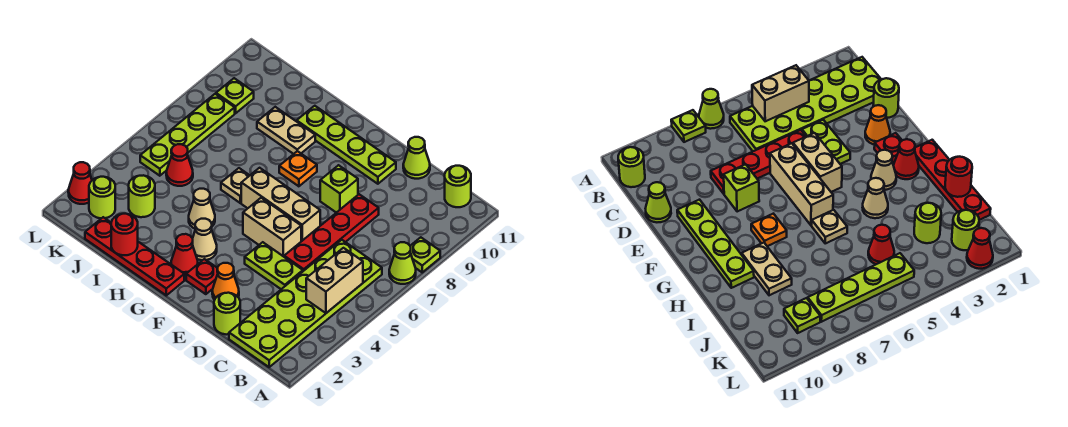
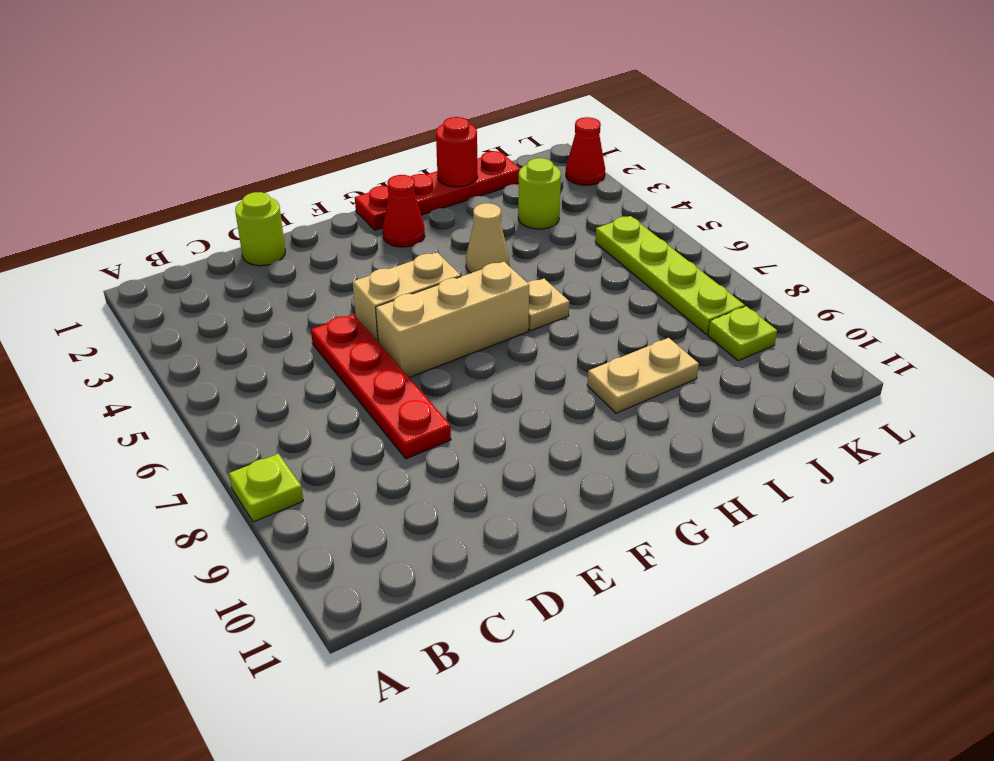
none -> lime 1x1 cone [389,242,416,284]
none -> lime 2x6 plate [229,240,382,367]
none -> lime 1x1 round brick [445,166,471,207]

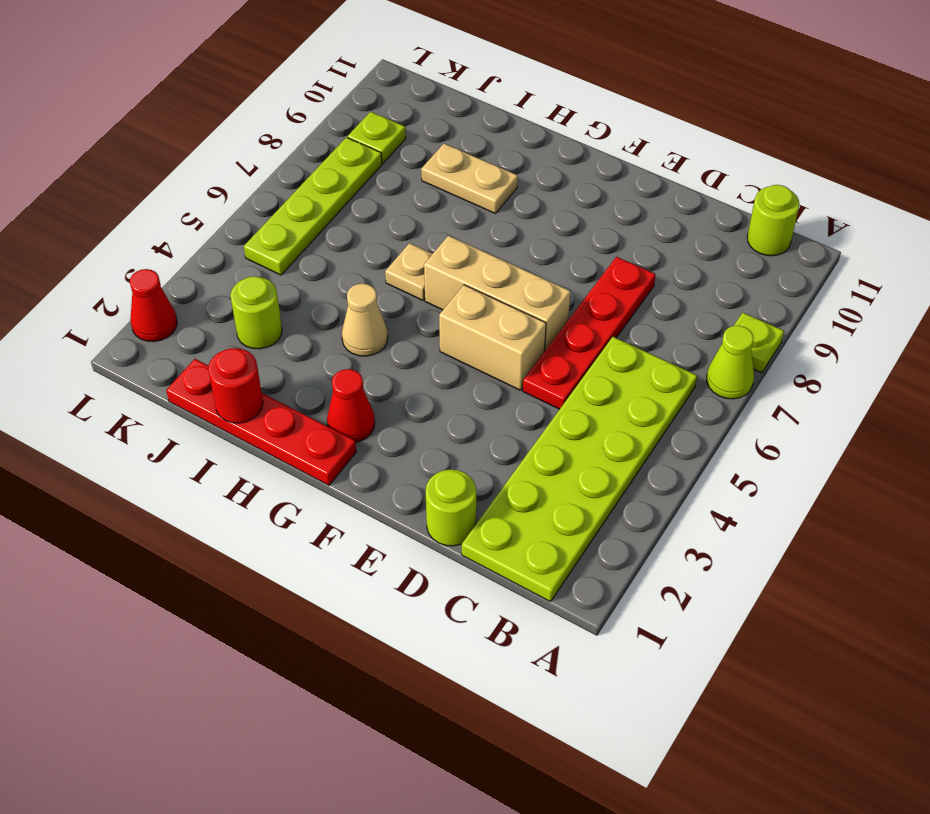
none -> lime 1x2 plate [245,242,303,289]
none -> lime 1x1 cone [403,137,430,179]
none -> orange 1x1 cone [212,263,239,300]

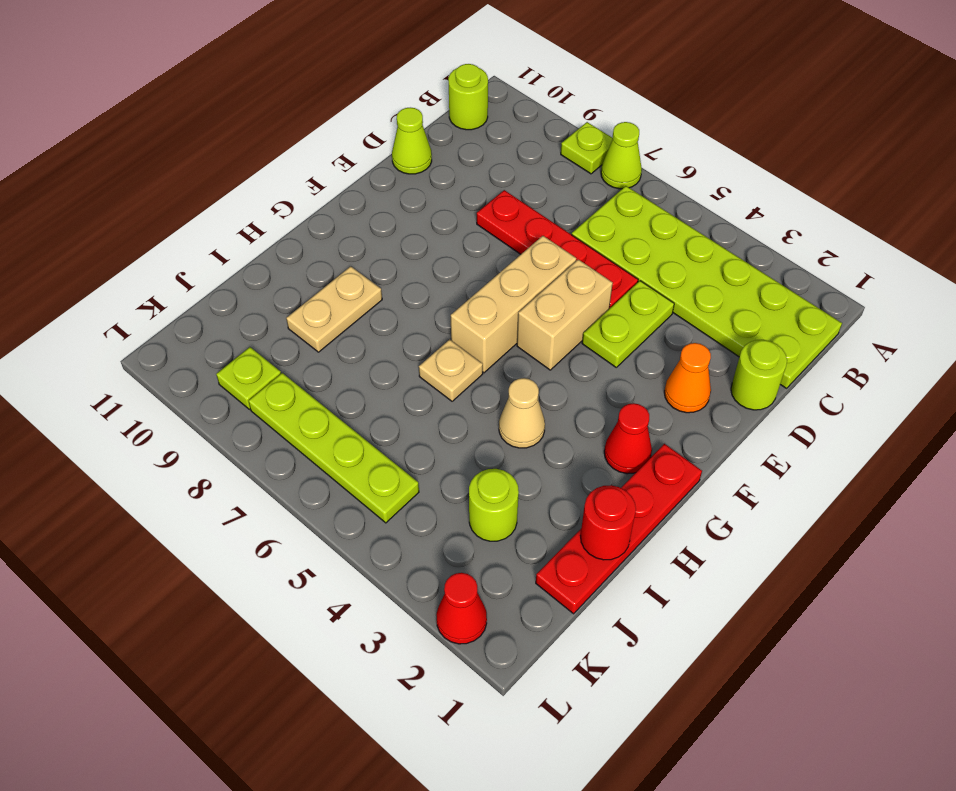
none -> lime 1x1 brick [320,165,358,213]
none -> lime 1x4 plate [297,106,396,184]
none -> red 1x1 plate [186,259,218,294]

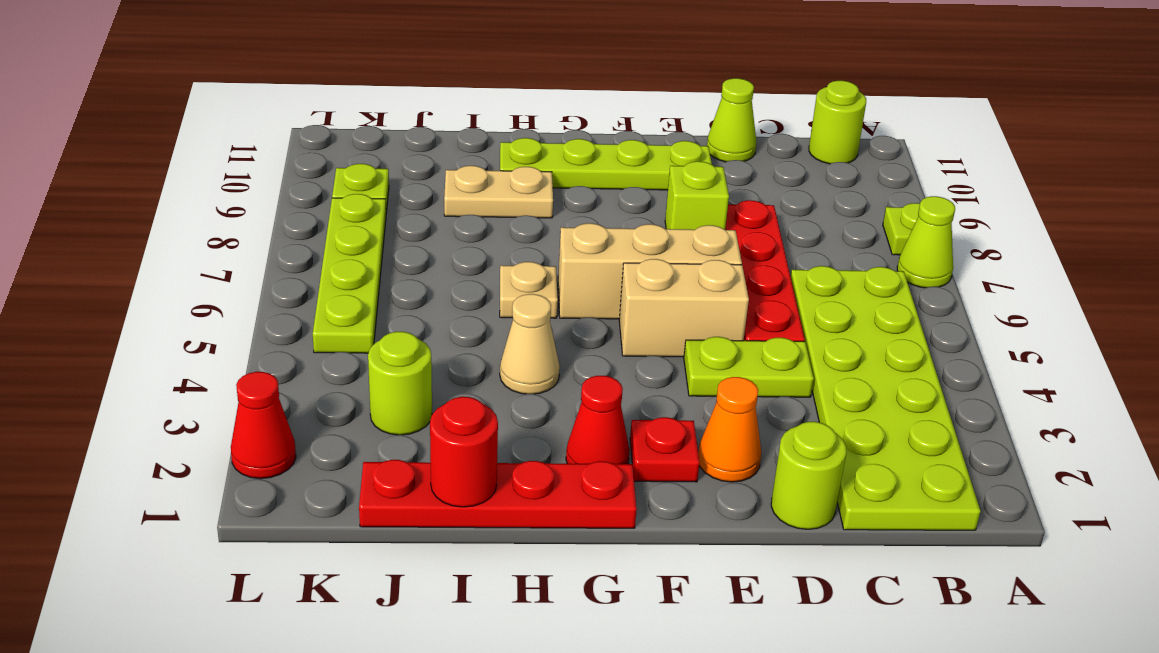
none -> tan 1x1 cone [193,219,217,260]
none -> orange 1x1 plate [279,151,317,186]
none -> red 1x1 cone [166,144,193,186]

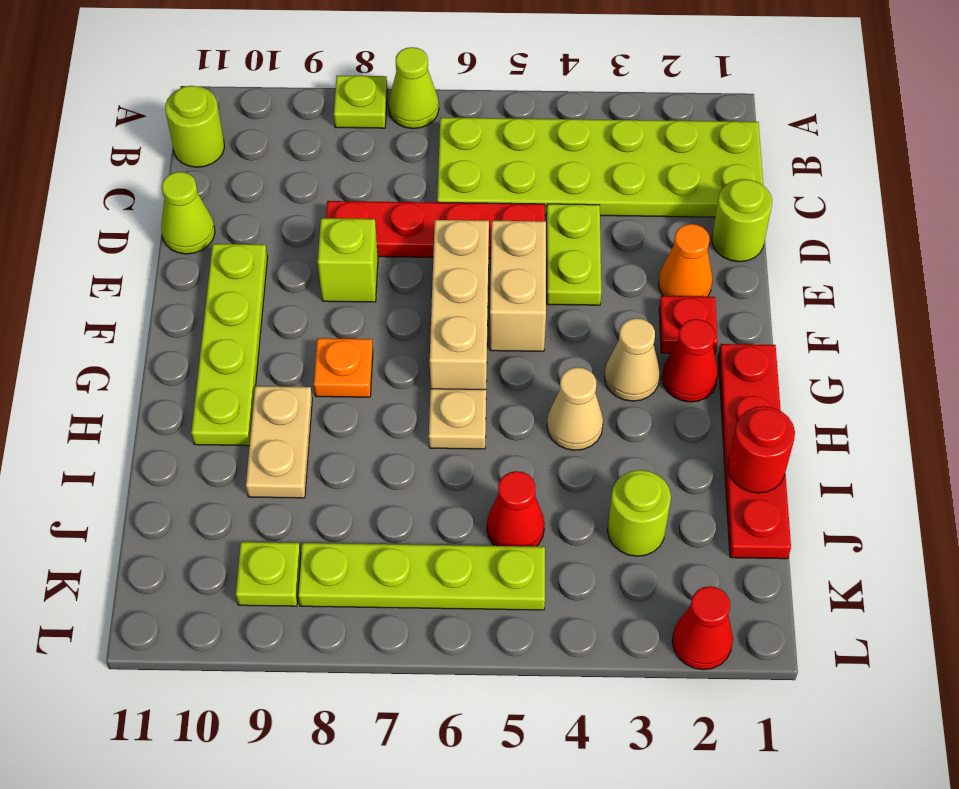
none -> lime 1x1 round brick [89,177,115,218]
none -> tan 1x2 brick [306,248,363,313]

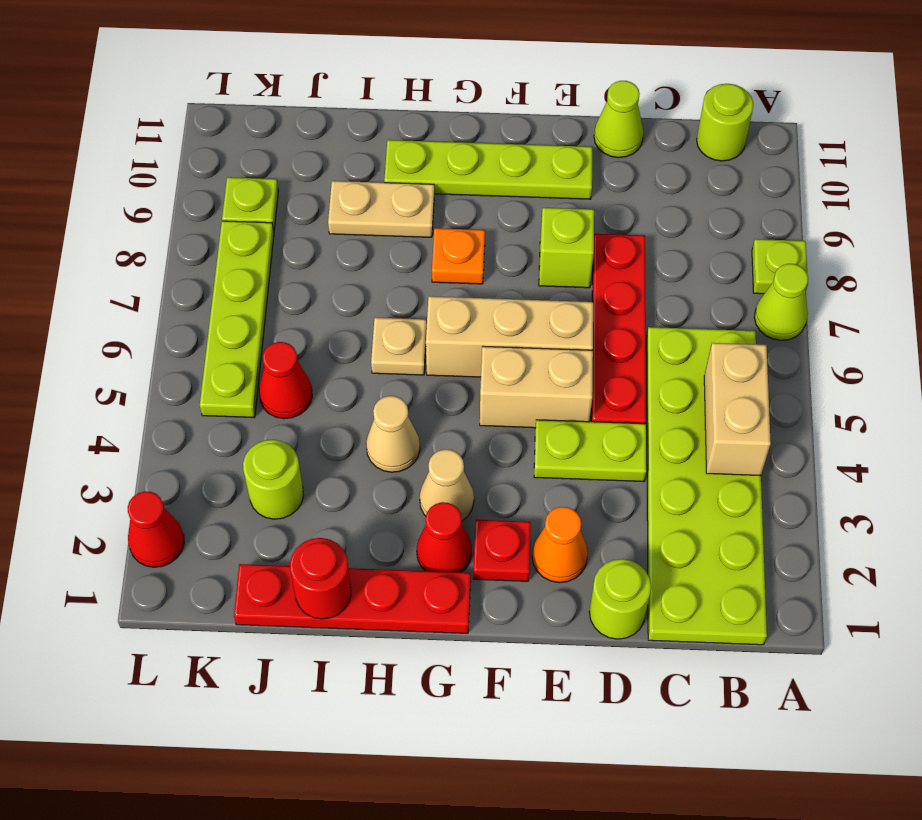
none -> lime 1x1 round brick [89,177,115,218]

